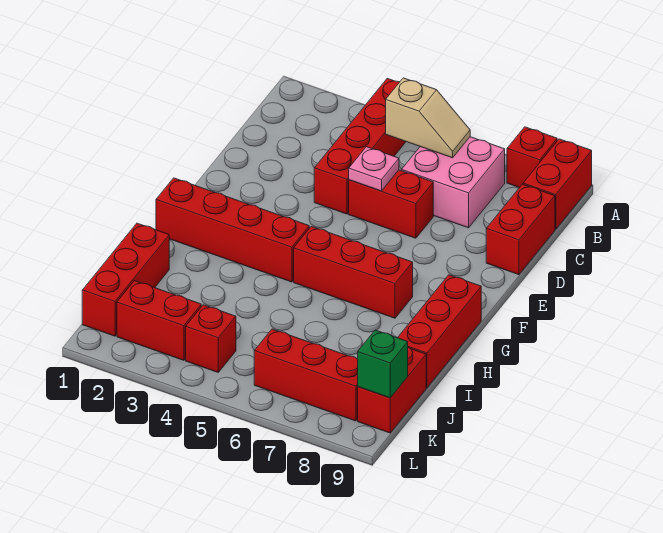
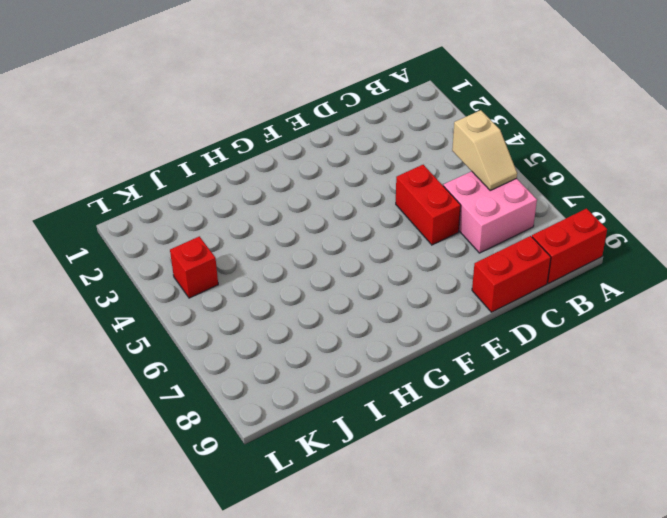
none -> red 1x4 brick [314,79,406,214]
none -> red 1x1 brick [507,127,557,187]
none -> red 1x4 brick [156,178,309,282]

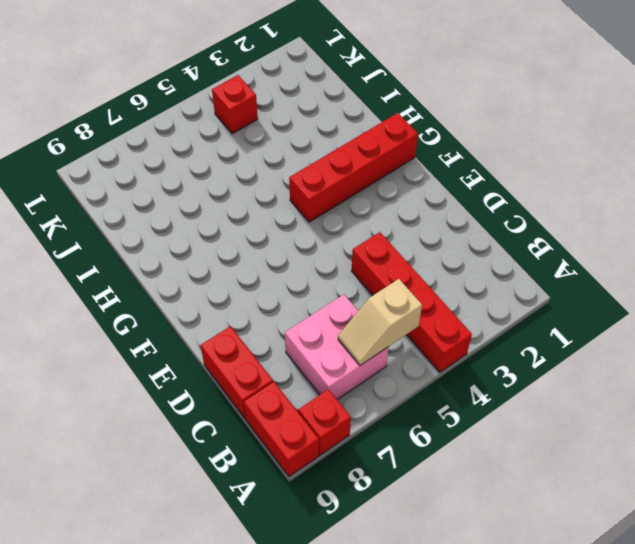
none -> red 1x2 brick [349,170,433,238]
none -> red 1x3 brick [294,226,413,318]
none -> red 1x3 brick [398,275,481,388]

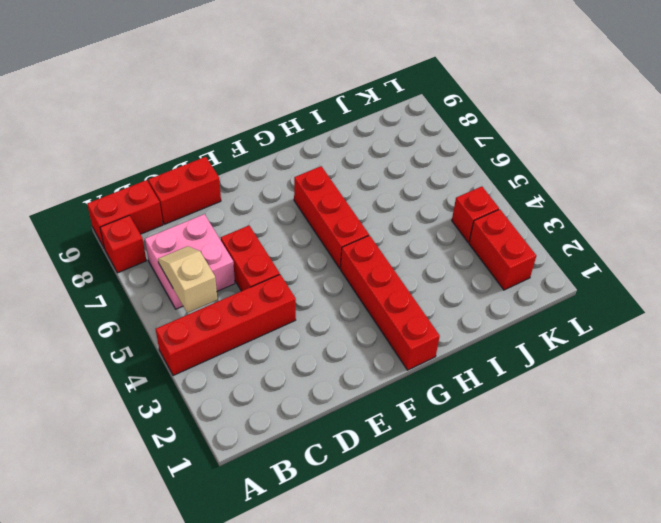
none -> red 1x3 brick [398,275,481,388]
none -> red 1x3 brick [82,223,169,336]
none -> red 1x2 brick [358,347,426,433]

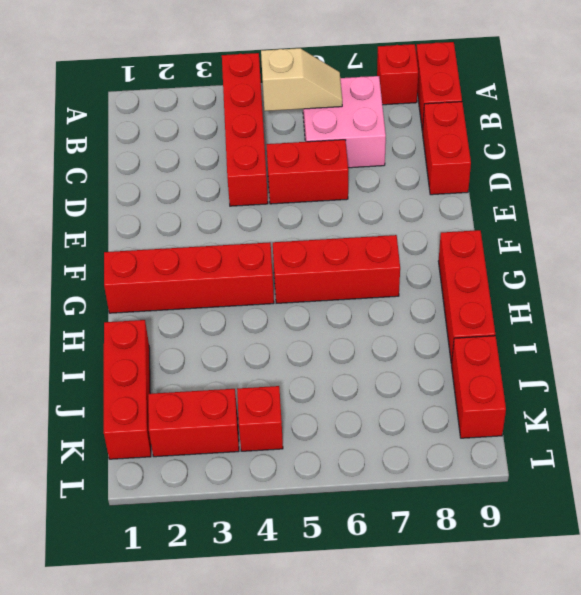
none -> red 1x3 brick [254,329,358,421]
none -> pink 1x1 plate [349,147,399,191]
none -> green 1x1 brick [358,330,408,398]

